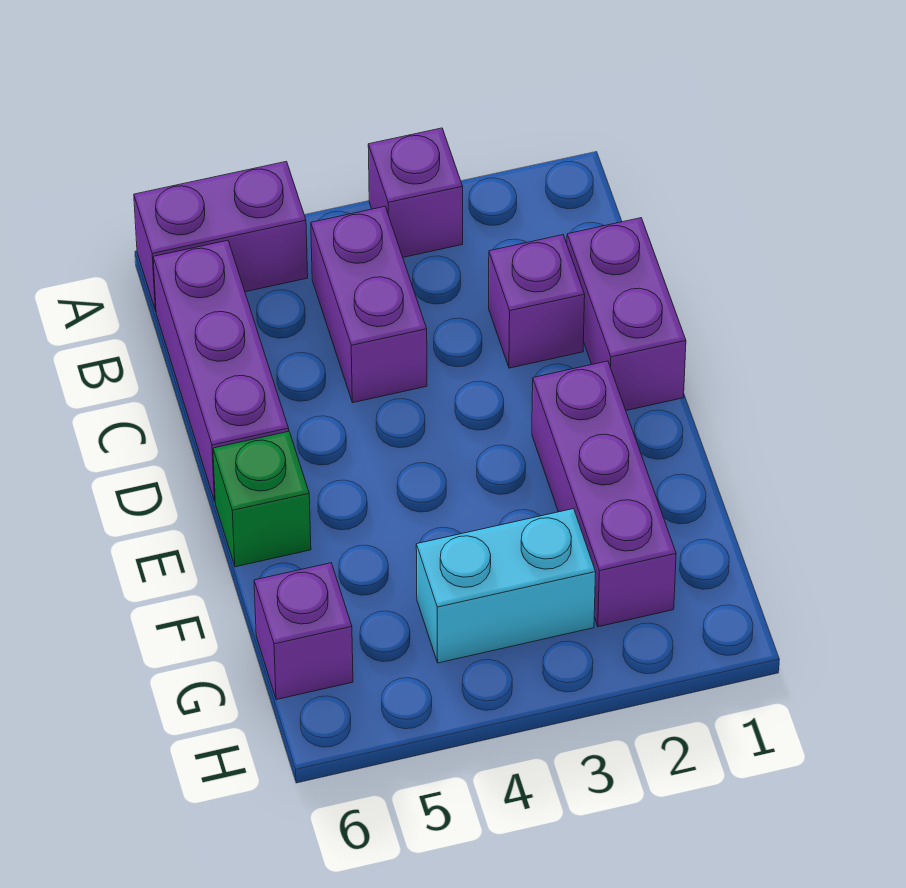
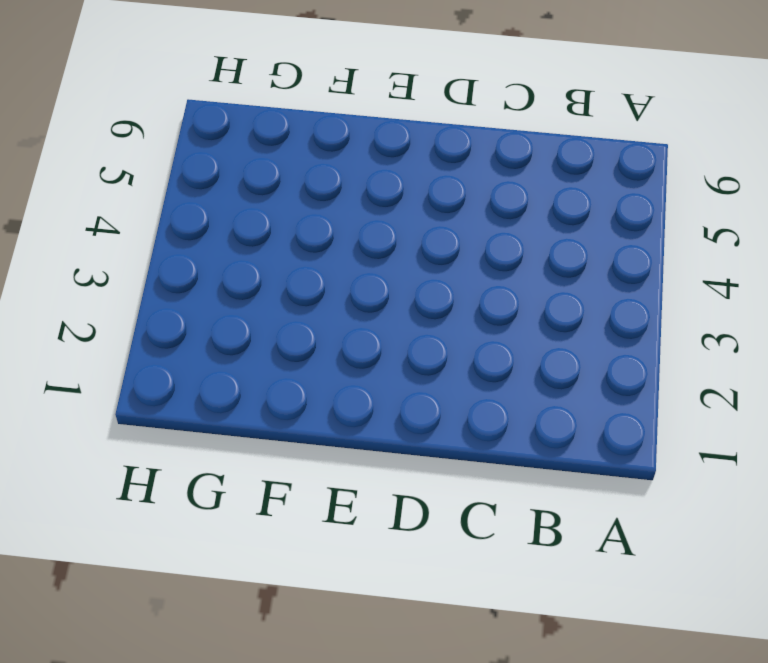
none -> purple 1x1 brick [368,128,463,257]
none -> purple 1x2 brick [134,161,308,311]

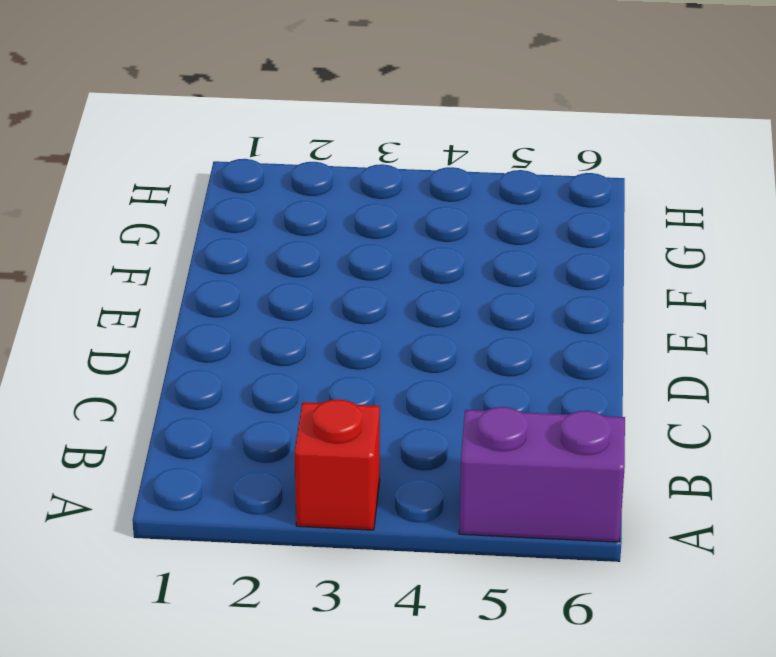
red 1x1 brick [294,399,380,530] -> purple 1x1 brick [368,128,463,257]
none -> purple 1x2 brick [311,207,427,403]
none -> purple 1x3 brick [153,240,289,501]

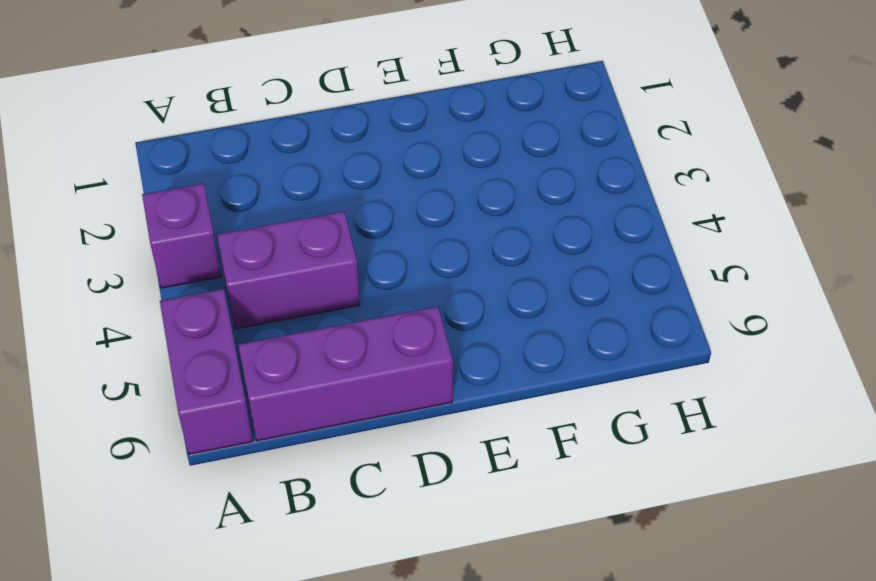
none -> purple 1x2 brick [567,218,686,410]
none -> purple 1x1 brick [489,235,585,368]

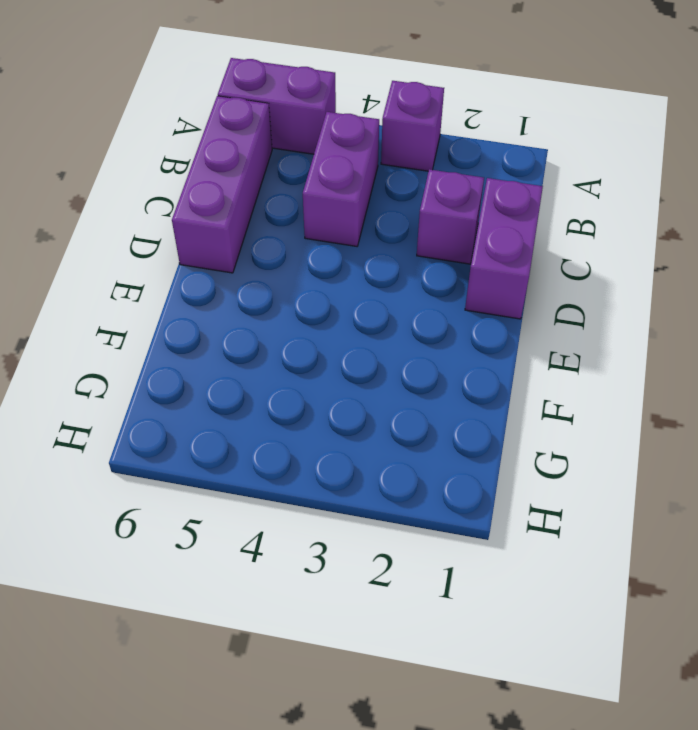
none -> purple 1x3 brick [532,361,676,627]
none -> green 1x1 brick [213,431,311,567]

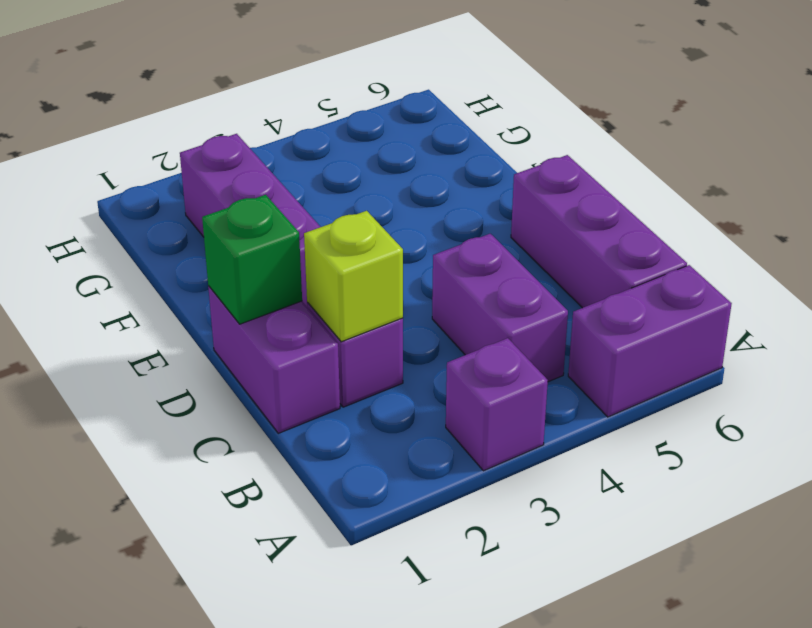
lime 1x1 brick [304,211,403,342] -> none
green 1x1 brick [202,195,302,324] -> green 1x1 brick moved to [213,431,311,567]
none -> cyan 1x2 brick [416,509,596,663]
none -> purple 1x1 brick [254,563,353,700]

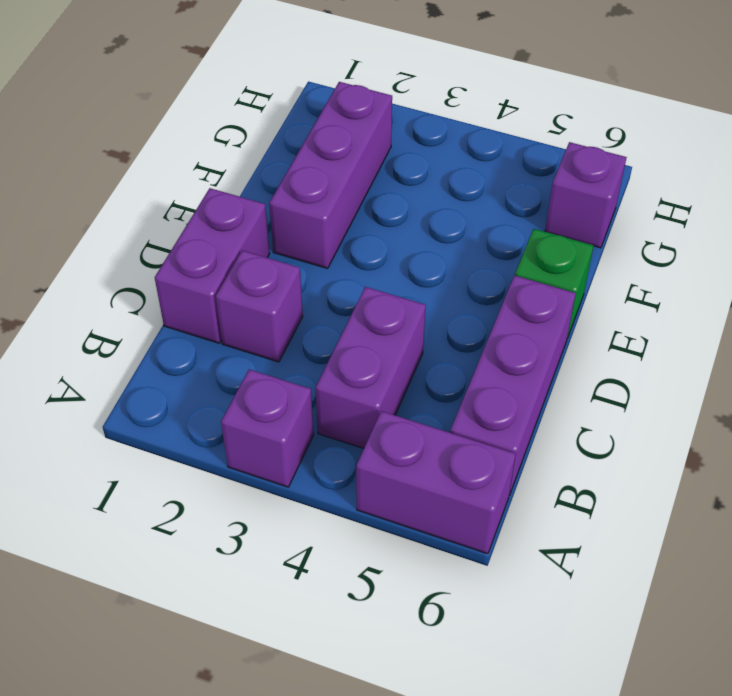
none -> cyan 1x2 brick [416,509,596,663]

